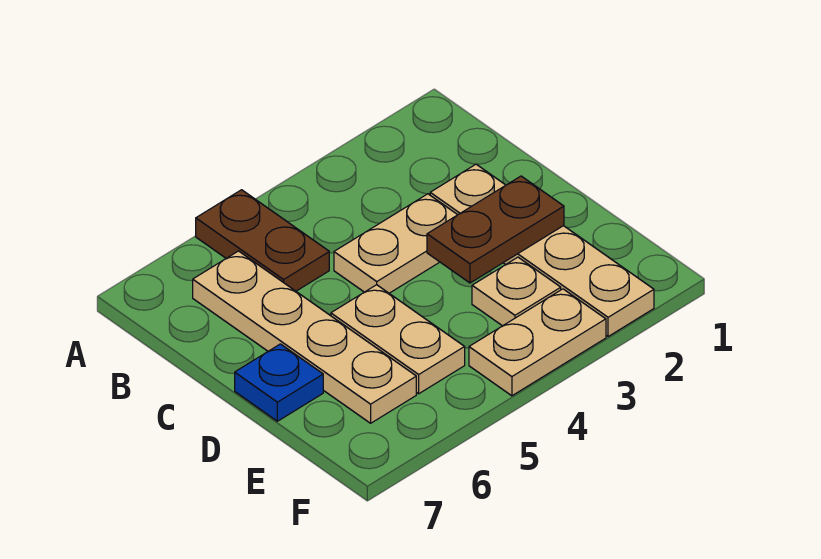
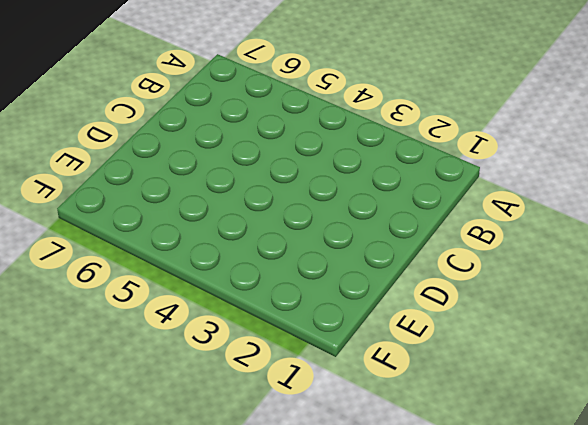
none -> brown 1x2 plate [196,190,329,291]
none -> tan 1x4 plate [193,251,416,423]

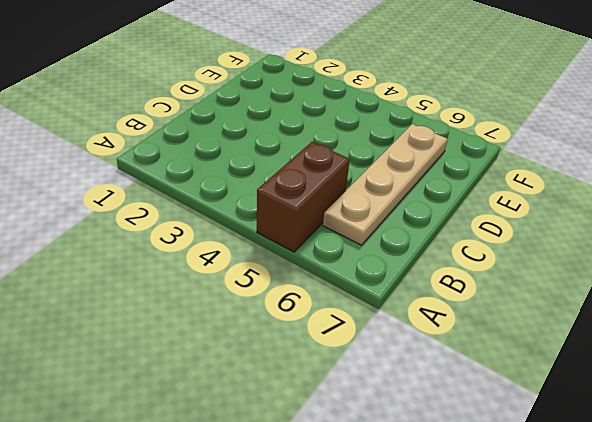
brown 1x2 brick [257,142,350,252] -> brown 1x2 plate [196,190,329,291]
none -> tan 1x4 plate [430,164,654,337]
none -> tan 1x2 plate [334,194,457,293]

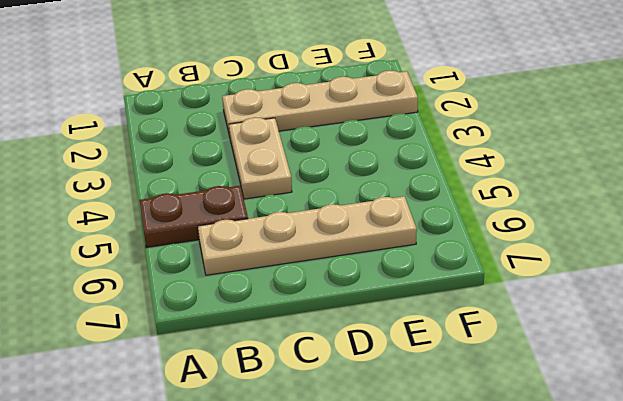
none -> tan 1x2 plate [331,285,465,394]
none -> blue 1x1 plate [235,344,323,421]

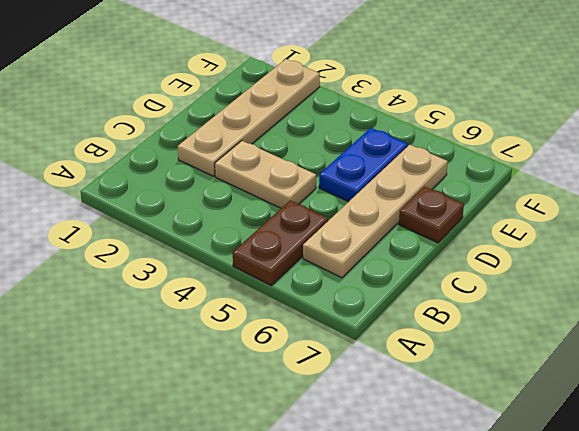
blue 1x2 plate [319,128,408,202] -> tan 1x2 plate [331,285,465,394]
brown 1x1 plate [399,186,464,243] -> blue 1x1 plate [235,344,323,421]
none -> tan 1x1 plate [472,257,561,326]
none -> tan 1x2 plate [469,289,606,396]

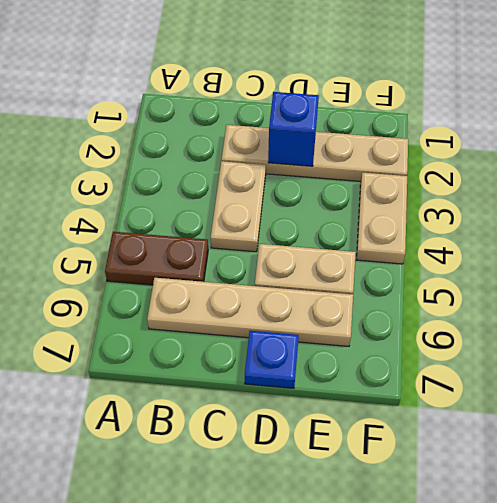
blue 1x1 brick [268,92,319,166] -> brown 1x2 plate [427,176,564,283]
none -> tan 1x1 plate [472,257,561,326]

